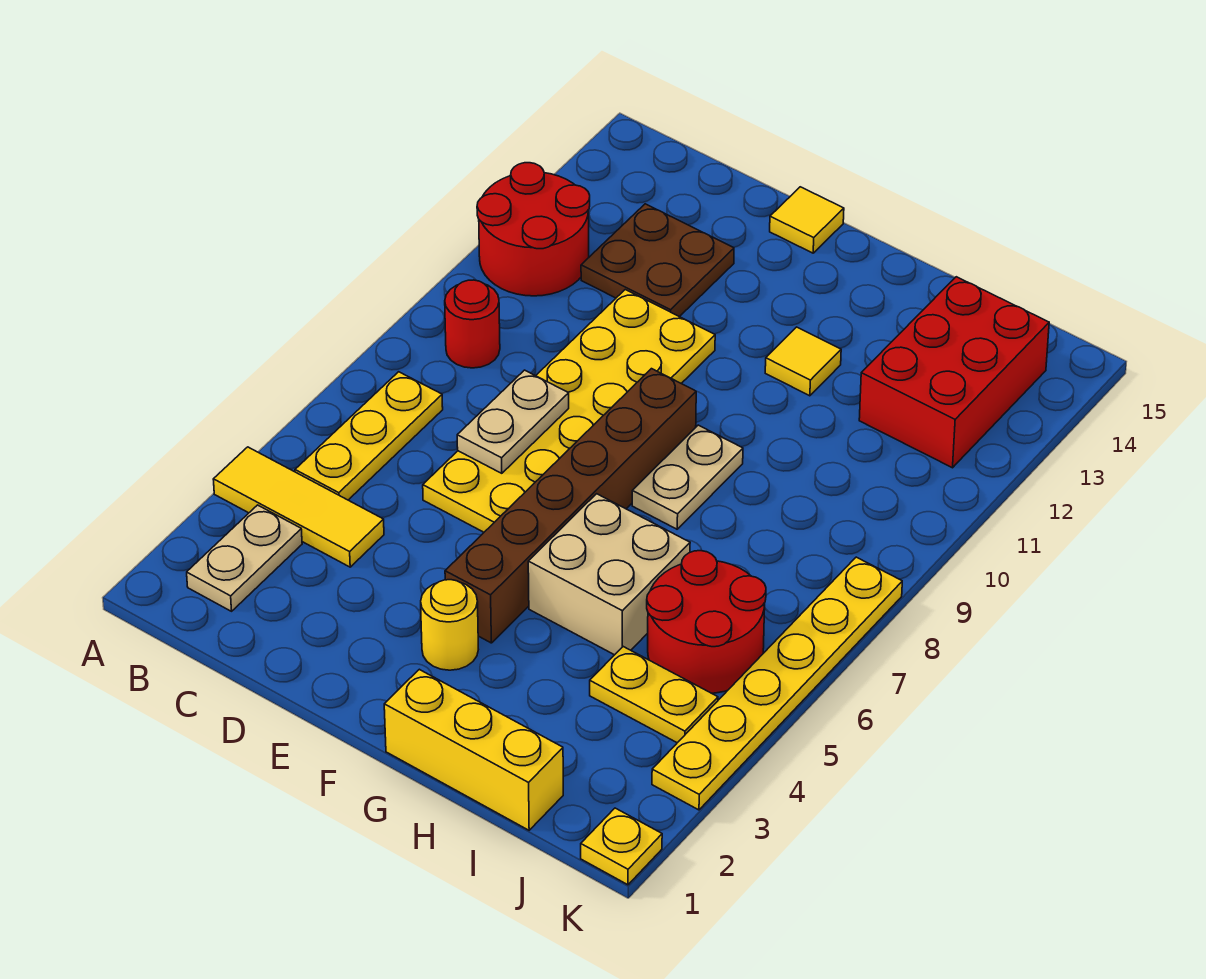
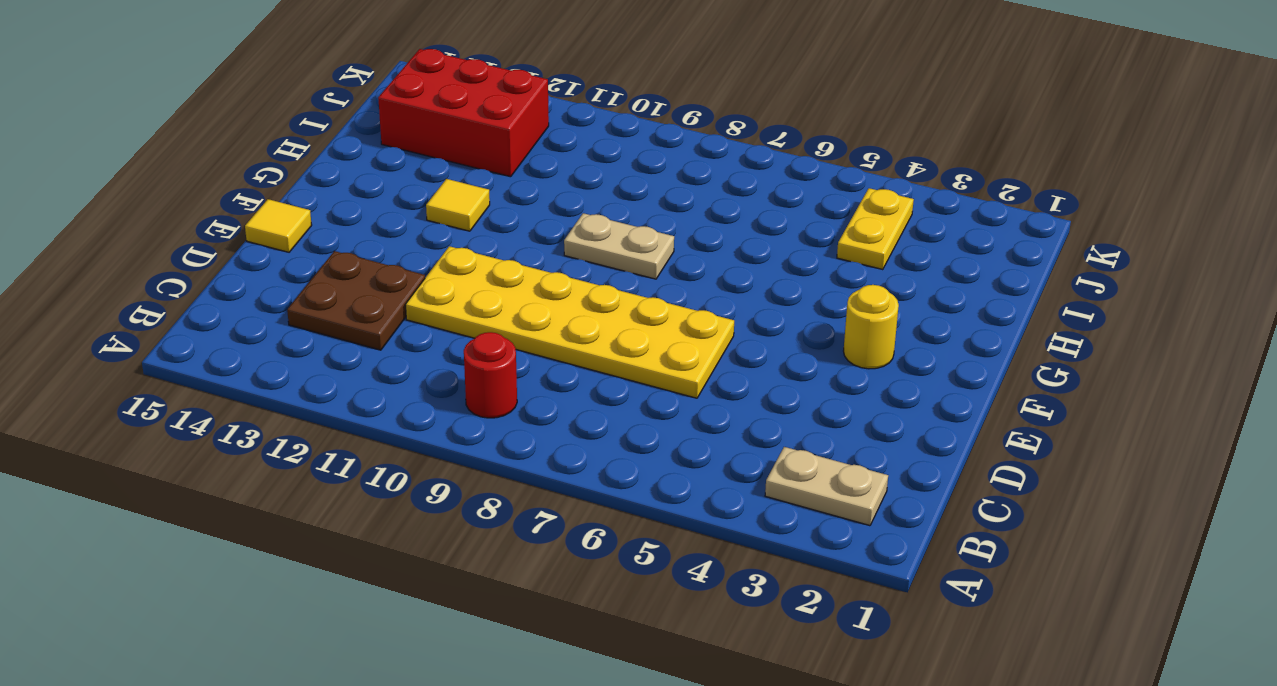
none -> yellow 1x3 tile [213,447,384,567]
none -> red 2x2 round brick [477,163,590,296]
none -> yellow 1x3 plate [295,372,443,500]

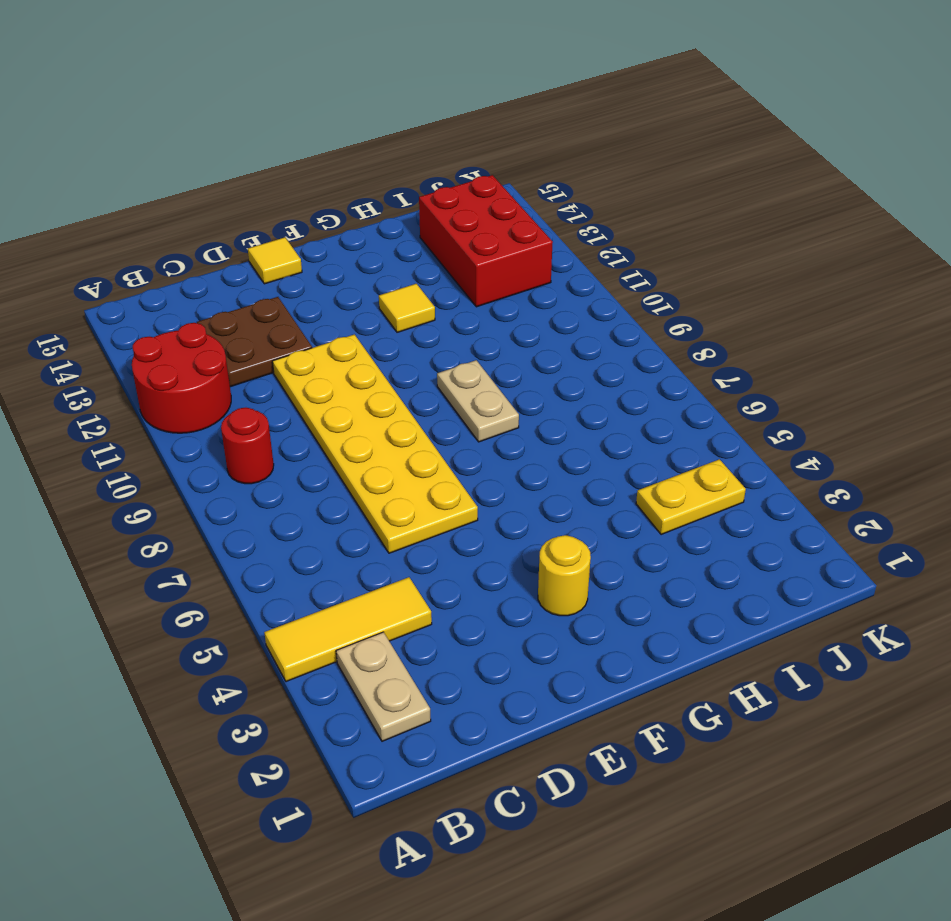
none -> yellow 1x3 plate [295,372,443,500]
none -> brown 1x6 brick [445,369,696,643]
none -> yellow 1x3 brick [384,669,563,830]

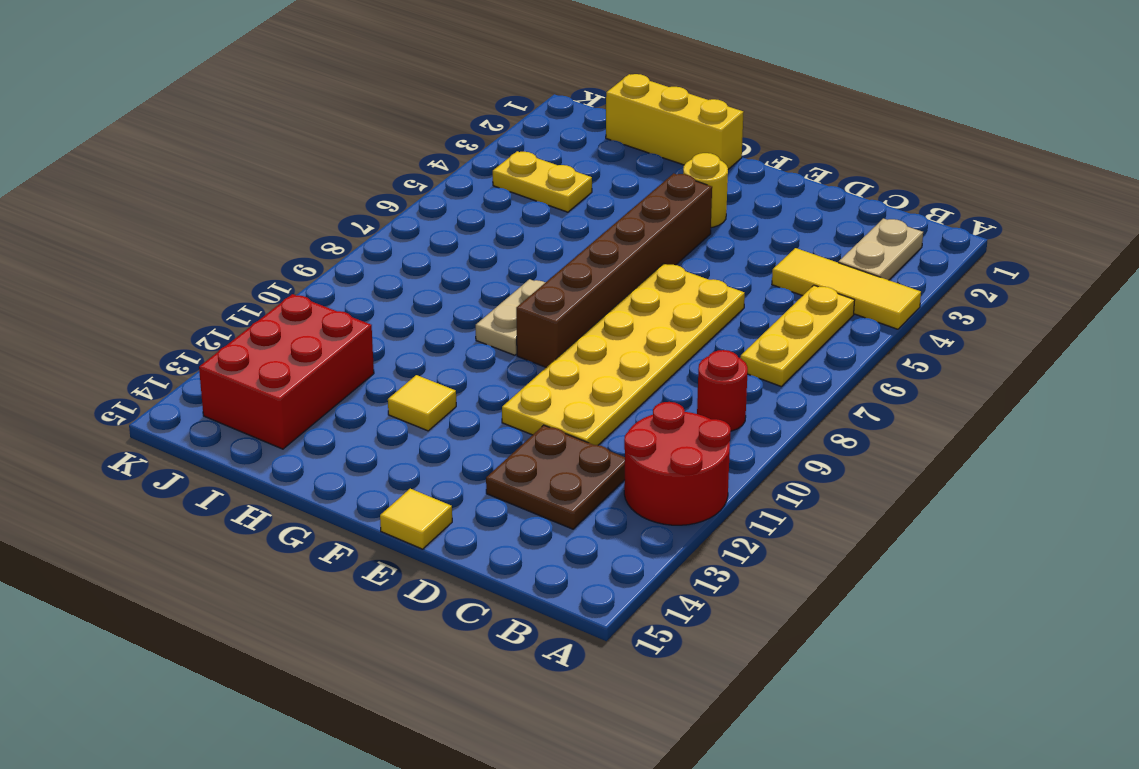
none -> tan 2x2 brick [528,494,690,655]
none -> red 2x2 round brick [647,551,766,693]
none -> yellow 1x1 plate [581,808,662,885]

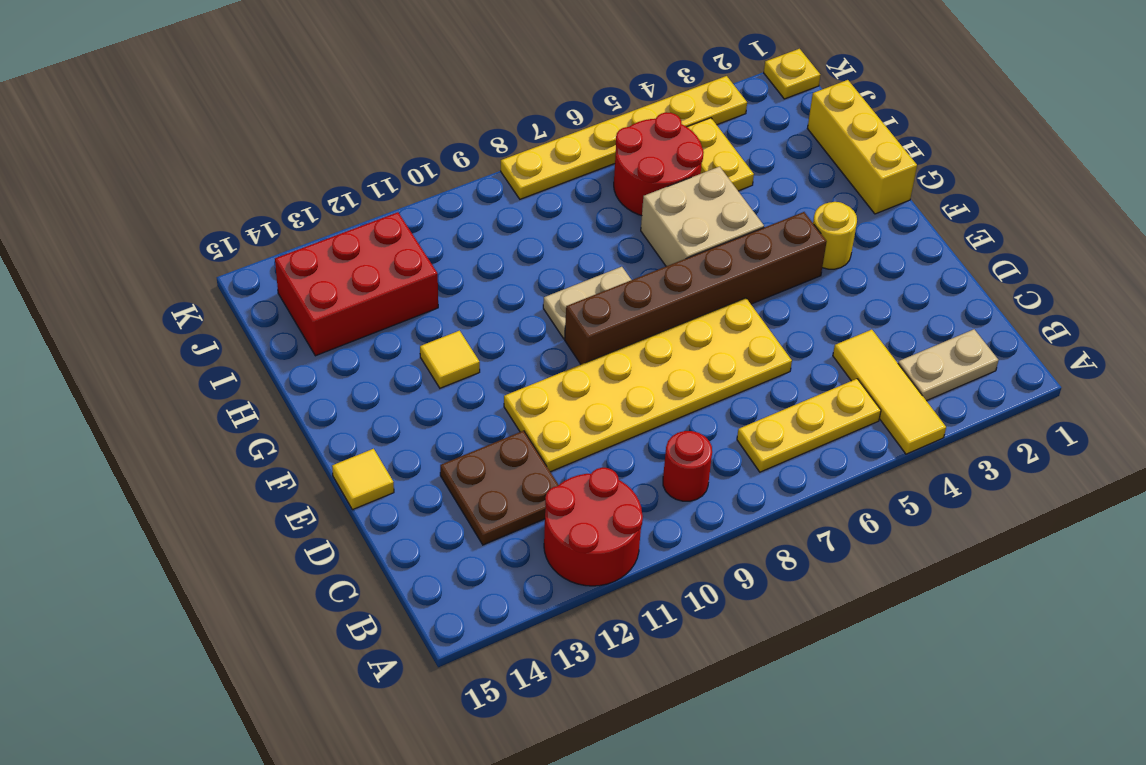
none -> tan 1x2 plate [457,370,569,473]

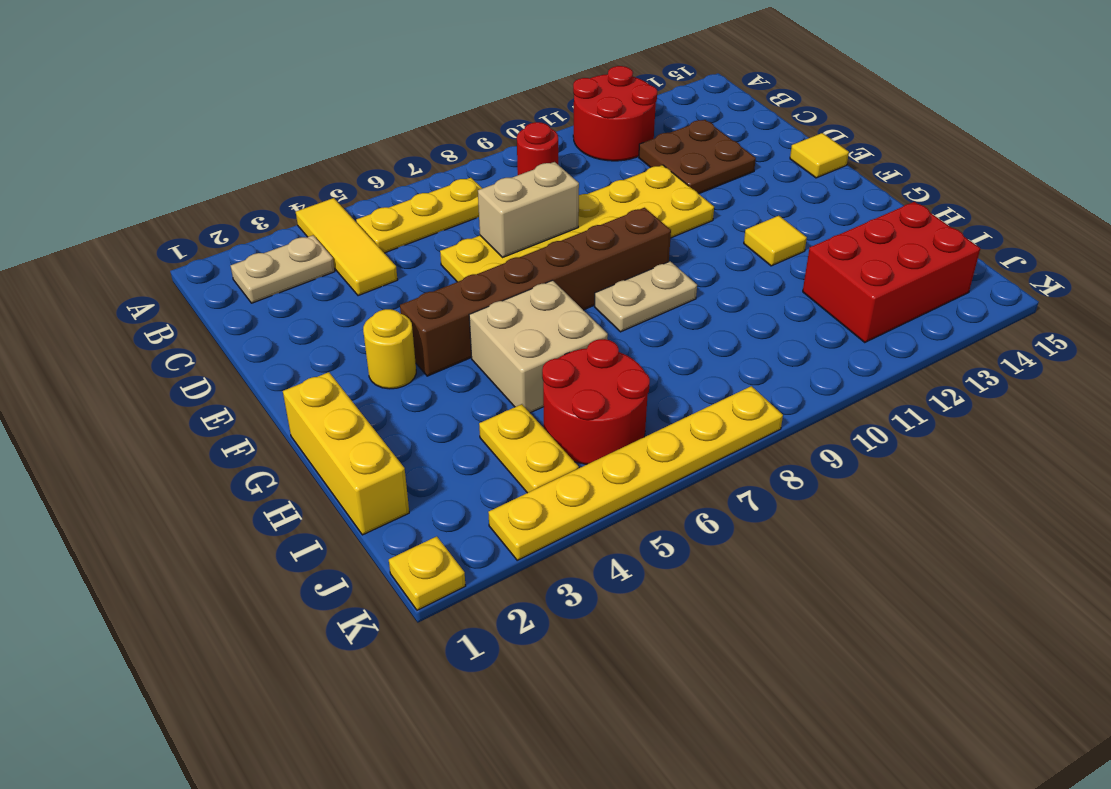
tan 1x2 brick [478,162,579,257] -> tan 1x2 plate [457,370,569,473]

